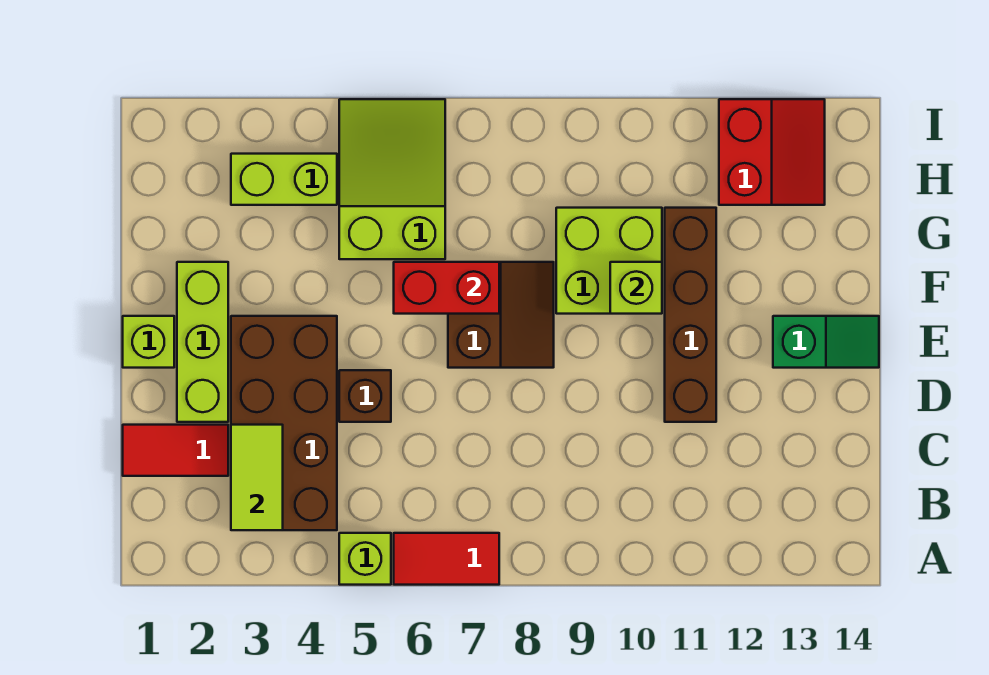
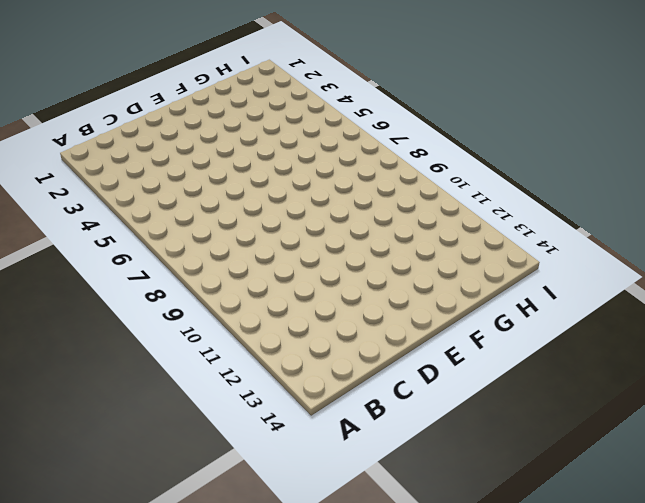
none -> lime 1x1 brick [339,533,391,585]
none -> red 1x2 tile [394,533,499,585]
none -> brown 2x4 brick [231,316,337,530]

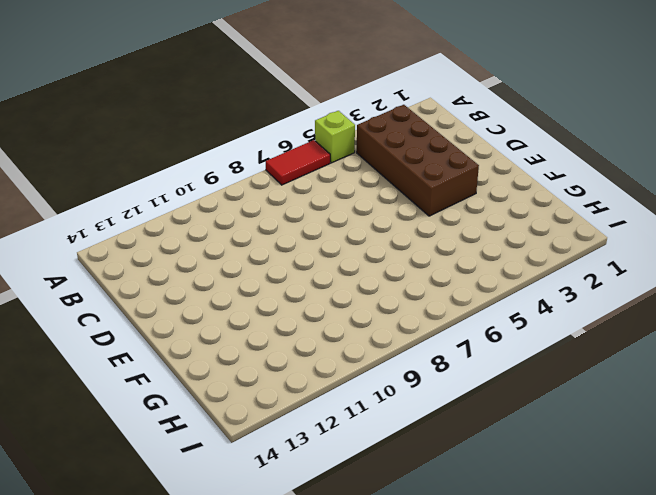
none -> red 1x2 tile [123,425,228,476]
none -> lime 1x3 brick [177,262,228,422]
none -> brown 1x1 brick [339,370,391,422]

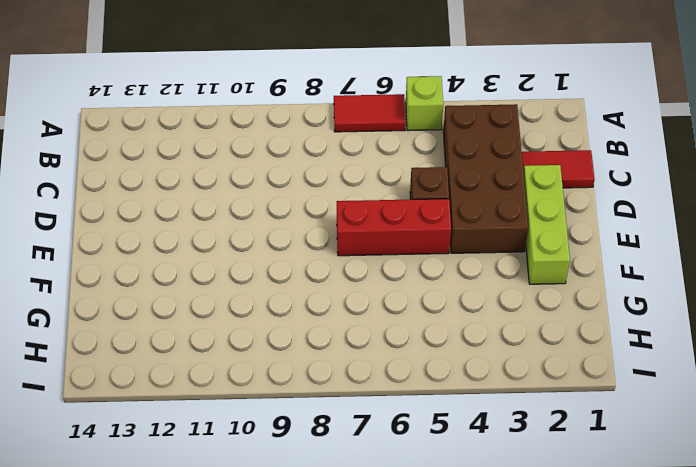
red 1x3 brick [337,199,451,256] -> brown 2x2 slope [448,262,554,368]
none -> brown 1x4 brick [665,208,716,422]
none -> lime 1x1 brick [123,316,174,368]
none -> green 1x2 slope [773,316,879,368]

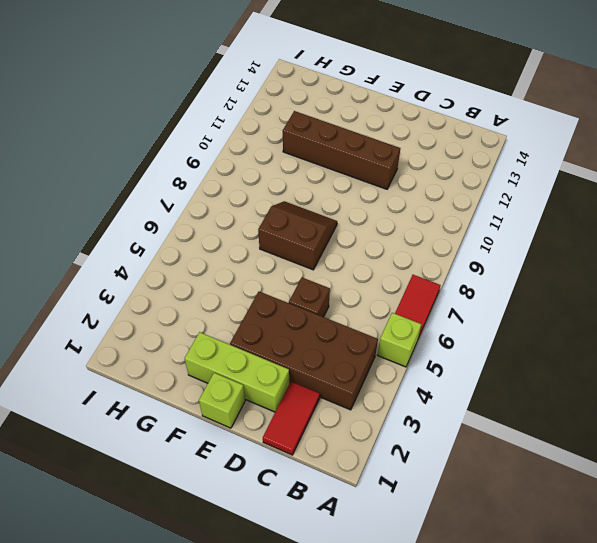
none -> green 1x2 slope [773,316,879,368]
none -> lime 2x2 brick [556,208,662,314]
none -> lime 2x3 slope [339,99,445,259]

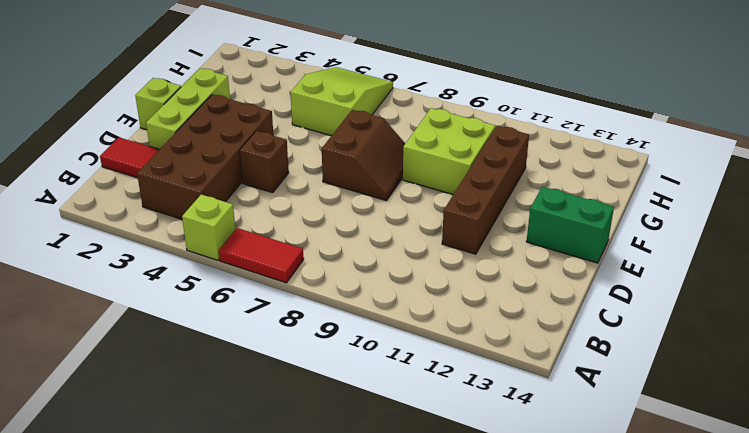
green 1x2 brick [526,187,614,263] -> green 1x2 slope [773,316,879,368]
none -> lime 1x2 brick [231,154,337,205]
none -> red 2x2 slope [719,99,825,205]
none -> lime 1x2 tile [231,425,283,530]

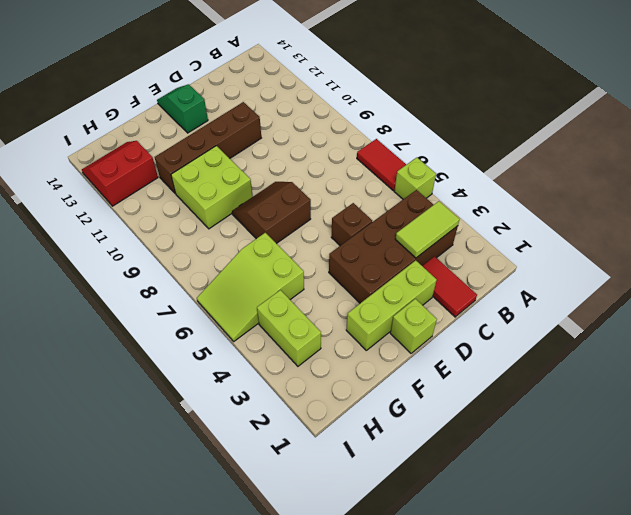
none -> red 1x2 brick [394,262,499,314]
none -> lime 1x1 brick [610,262,662,314]

